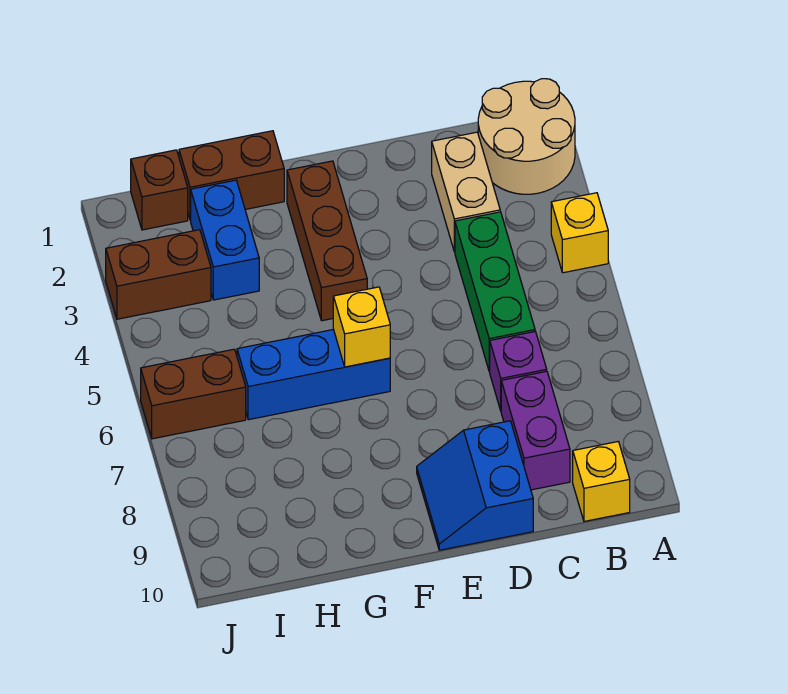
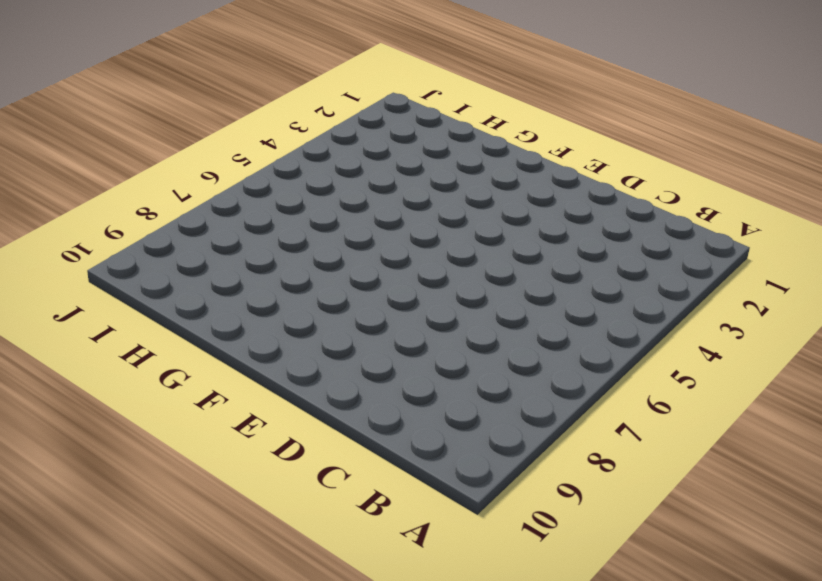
none -> tan 2x2 round brick [478,79,575,194]
none -> yellow 1x1 brick [551,193,608,273]
none -> yellow 1x1 brick [573,442,630,521]

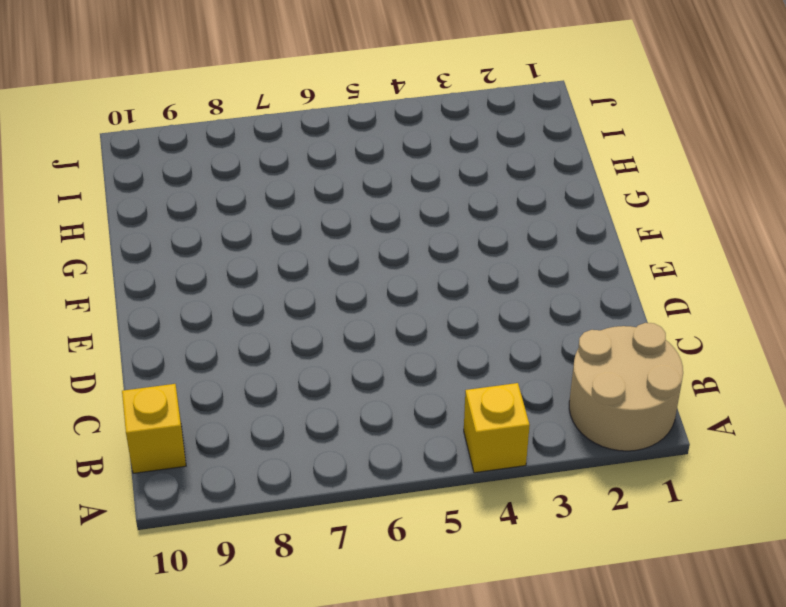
none -> tan 1x2 brick [432,132,500,252]
none -> green 1x3 brick [455,212,535,371]
none -> purple 1x1 brick [489,332,547,410]

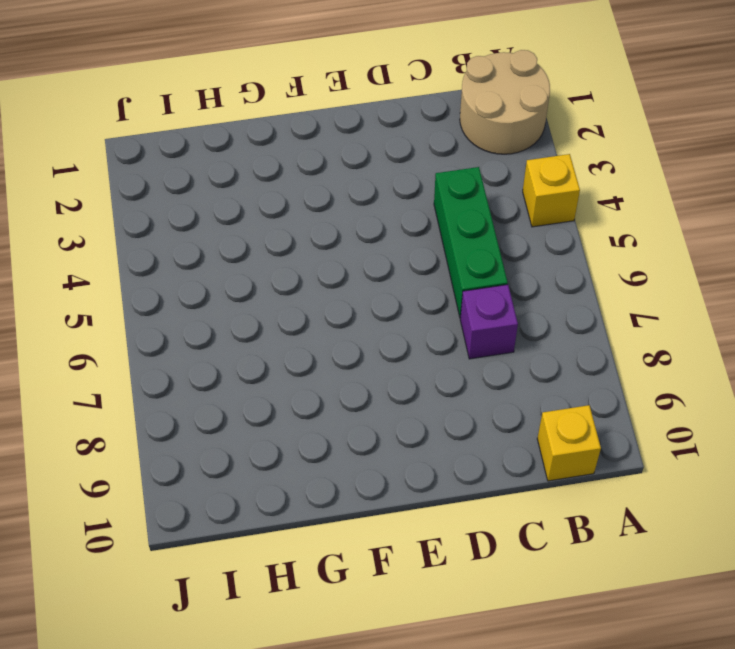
none -> tan 1x2 brick [432,132,500,252]
none -> purple 1x2 brick [501,371,570,490]
none -> blue 2x2 slope [417,421,533,550]

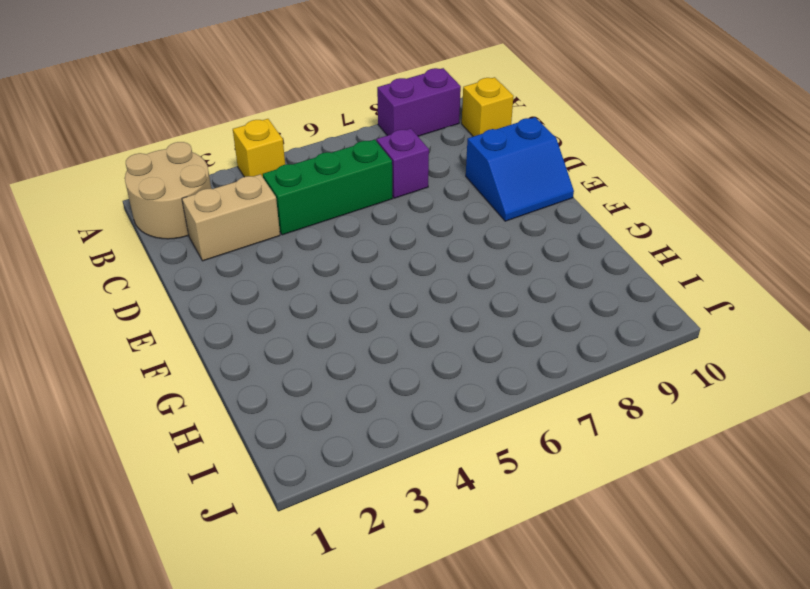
purple 1x2 brick [377,68,461,136] -> purple 1x2 brick moved to [501,371,570,490]
none -> brown 1x3 brick [287,161,367,321]
none -> blue 1x3 brick [237,329,390,420]
none -> brown 1x2 brick [179,131,284,220]

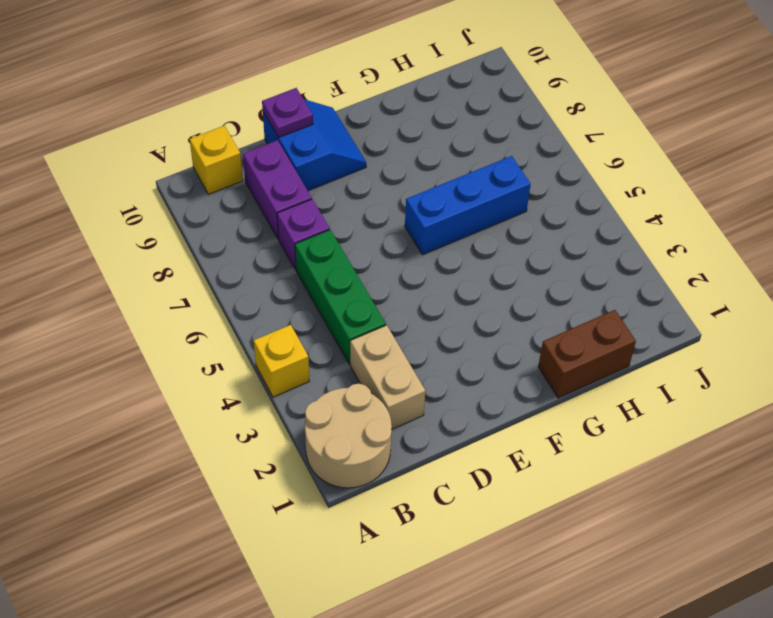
purple 1x1 plate [262,88,313,137] -> none
none -> brown 1x3 brick [287,161,367,321]
none -> blue 1x2 brick [191,180,259,300]
none -> brown 1x1 brick [131,150,188,230]

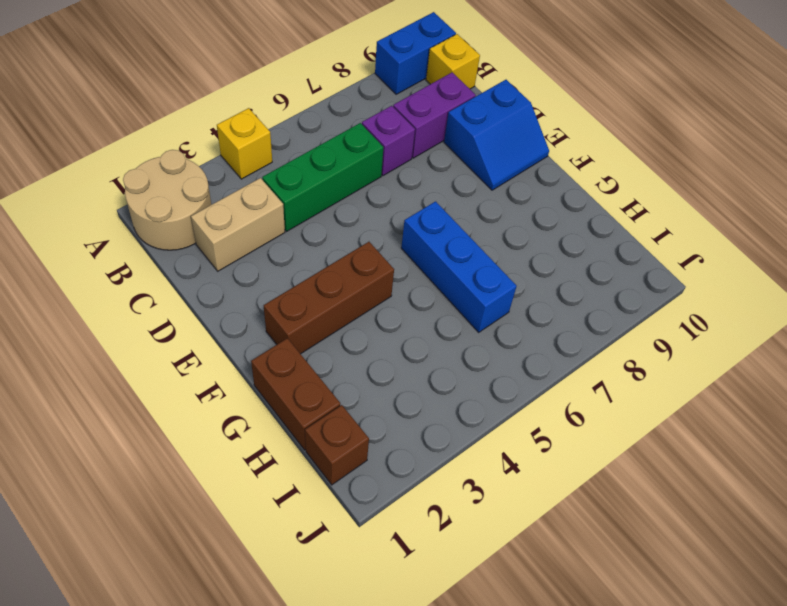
blue 1x2 brick [375,12,456,94] -> blue 1x2 brick moved to [191,180,259,300]
none -> brown 1x2 brick [106,230,211,319]
none -> brown 1x2 brick [141,349,246,439]
none -> yellow 1x1 brick [333,287,390,367]

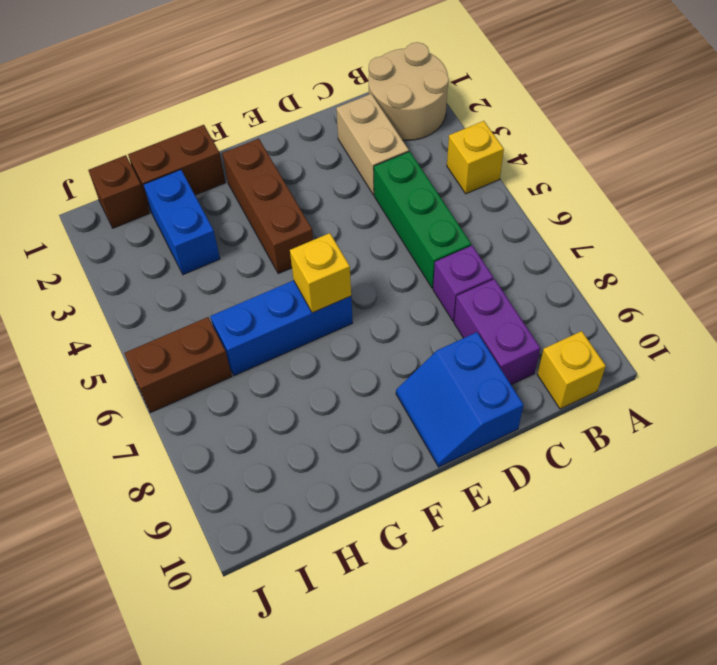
none -> brown 1x2 brick [106,230,211,319]

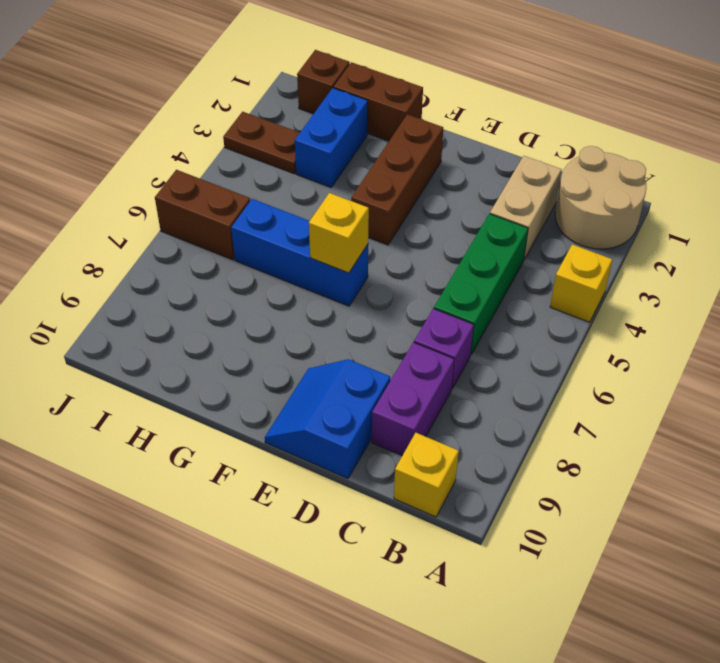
brown 1x2 plate [223,112,300,174] -> brown 1x2 brick [106,230,211,319]

